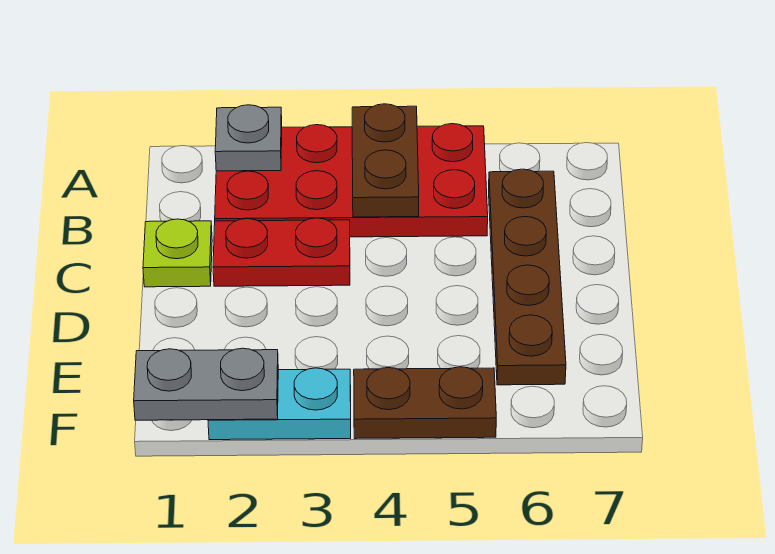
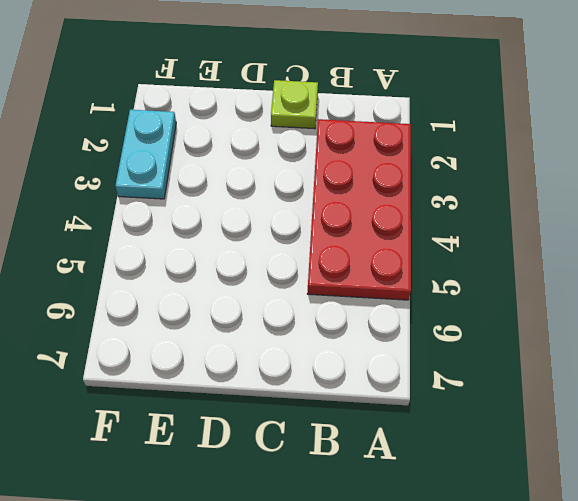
none -> brown 1x4 plate [489,169,566,385]
none -> red 1x2 plate [213,218,350,286]

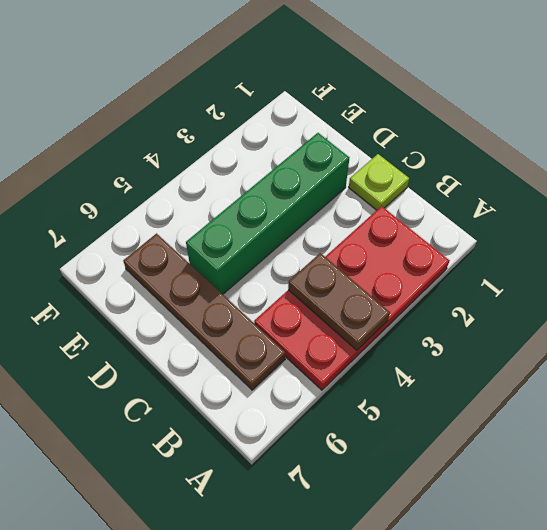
green 1x4 brick [186,133,350,294] -> none
none -> red 1x2 plate [213,218,350,286]
none -> cyan 1x2 plate [208,368,351,440]

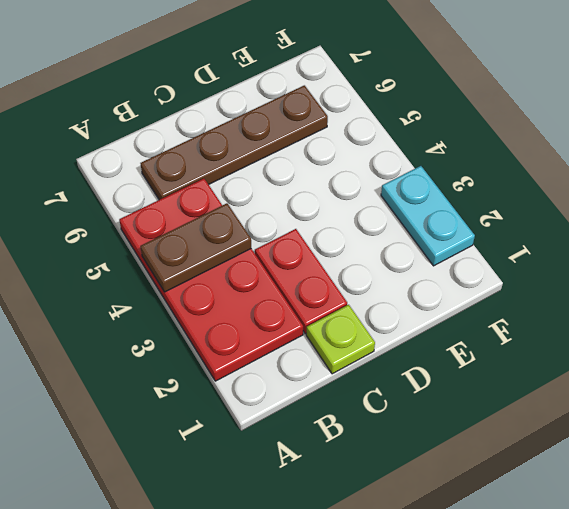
none -> brown 1x2 plate [354,367,496,439]
none -> grey 1x1 plate [215,105,282,171]

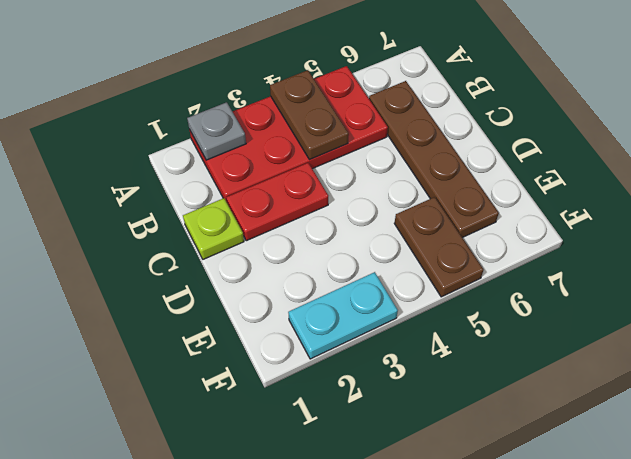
brown 1x2 plate [394,197,484,297] -> brown 1x2 plate turned to [354,367,496,439]
none -> grey 1x2 plate [134,348,278,420]

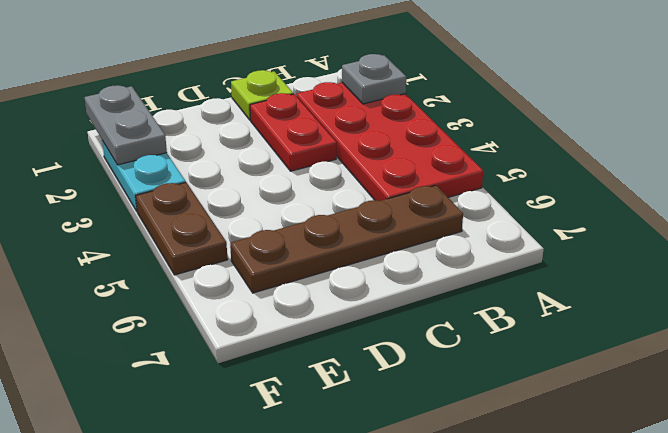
none -> brown 1x2 plate [352,104,419,217]

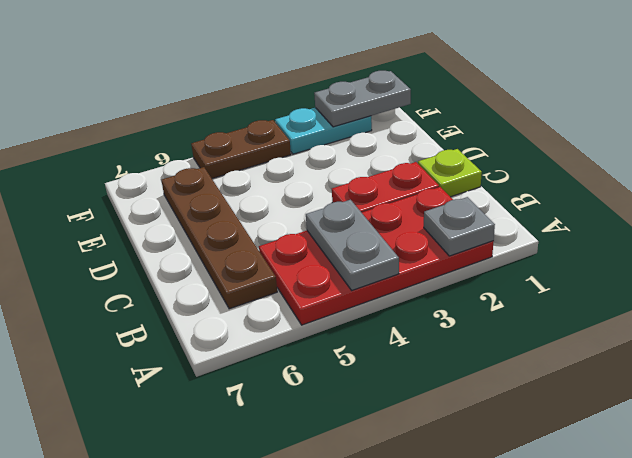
grey 1x2 plate [306,200,399,290] -> brown 1x2 plate [352,104,419,217]

